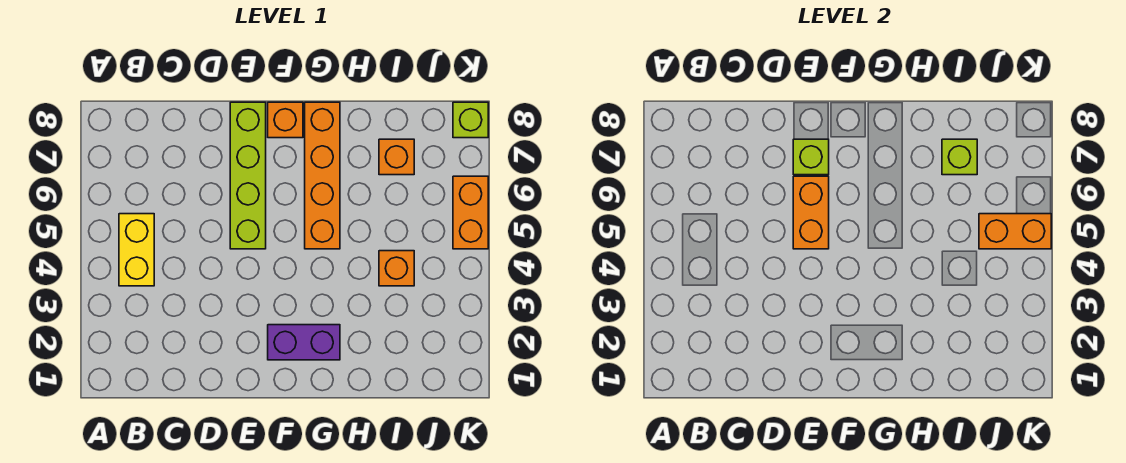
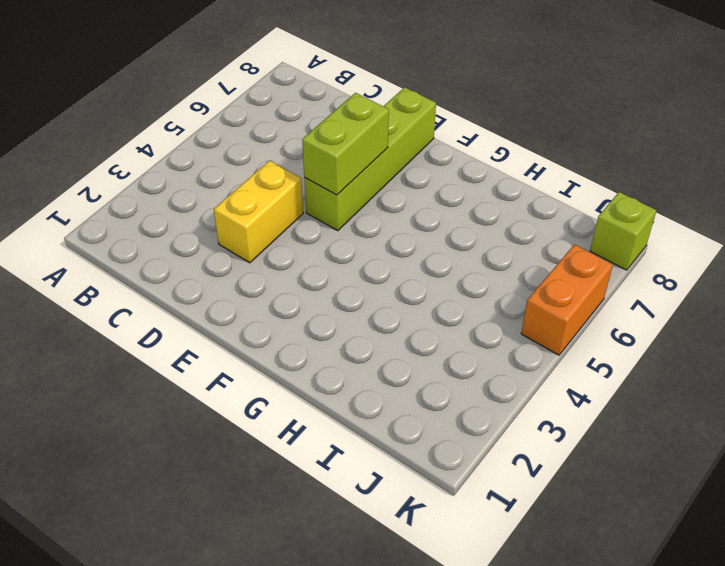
yellow 1x2 brick [214,161,303,263] -> yellow 1x2 brick moved to [119,214,154,286]
lime 1x2 brick [302,93,389,195] -> orange 1x2 brick [793,176,829,249]
none -> purple 1x2 brick [268,325,340,360]
none -> orange 1x1 brick [268,102,303,138]
none -> orange 1x4 brick [305,102,340,249]

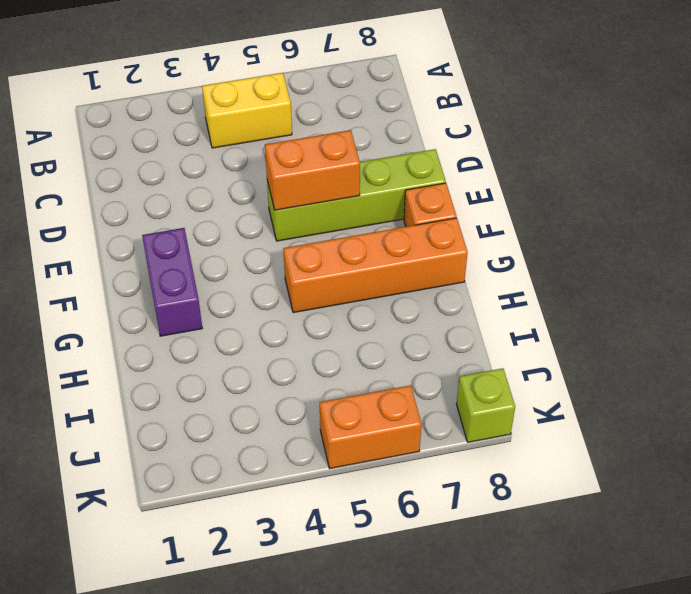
none -> orange 1x1 brick [379,251,414,286]
none -> orange 1x1 brick [379,139,414,175]
none -> lime 1x1 brick [793,139,829,175]

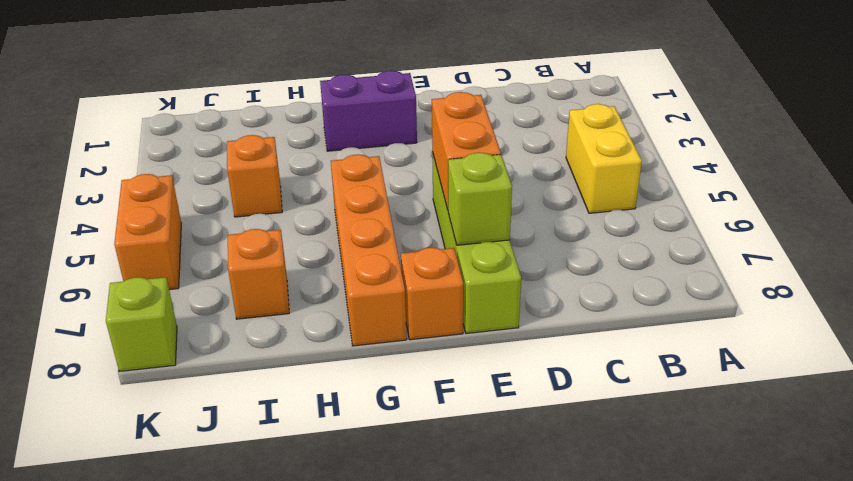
none -> lime 1x1 brick [942,139,977,175]
none -> orange 1x2 brick [979,214,1051,249]

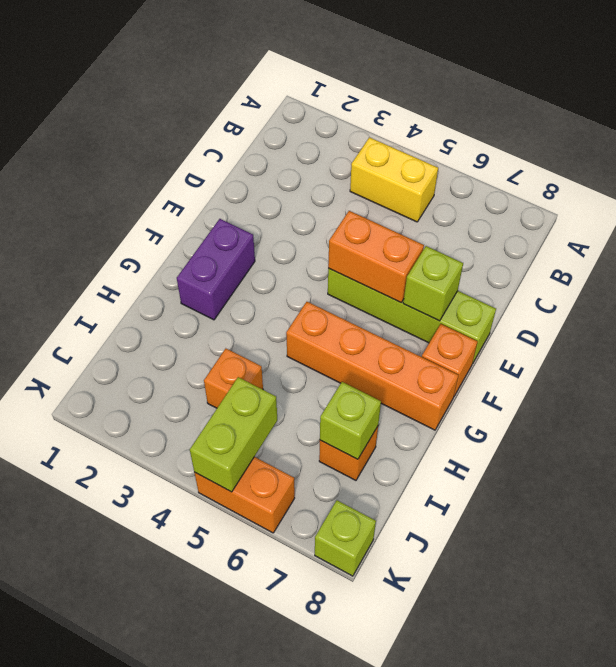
lime 1x2 brick [190,377,277,492] -> orange 1x2 brick [979,214,1051,249]

